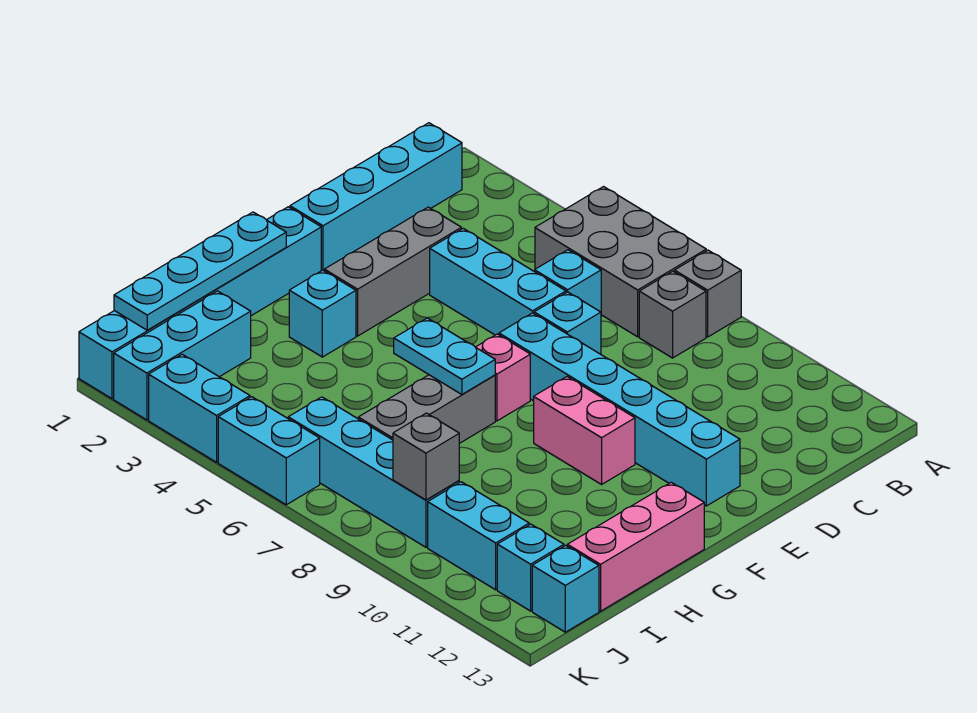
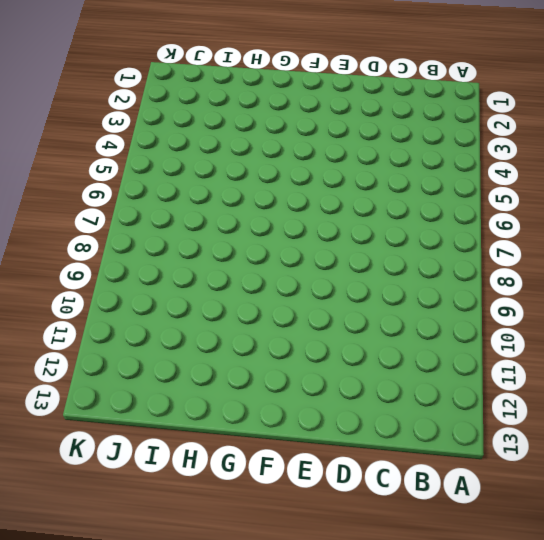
none -> grey 2x3 brick [535,187,706,337]
none -> grey 1x1 brick [675,250,741,337]
none -> cyan 1x4 brick [290,123,462,271]

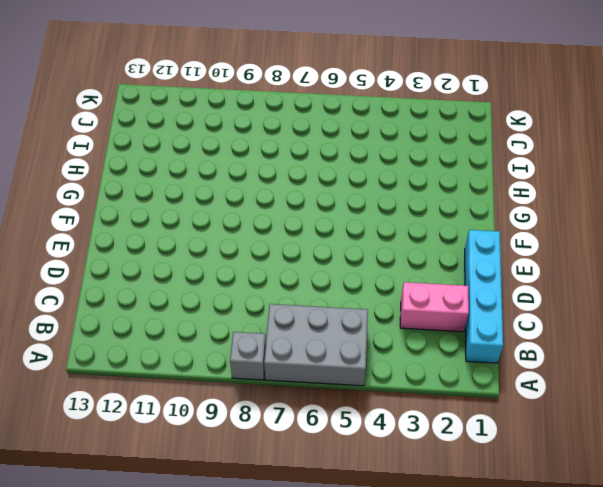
pink 1x2 brick [400,282,469,332] -> pink 1x2 brick moved to [534,377,635,484]
none -> grey 1x1 brick [639,271,706,358]
none -> cyan 1x1 brick [535,250,601,312]
none -> grey 1x3 brick [324,207,461,336]

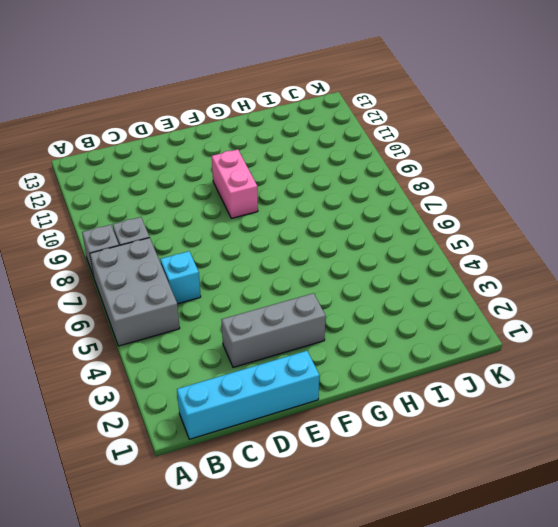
none -> cyan 1x3 brick [430,229,566,335]
none -> cyan 1x1 brick [534,292,601,354]
none -> cyan 1x6 brick [499,313,740,506]

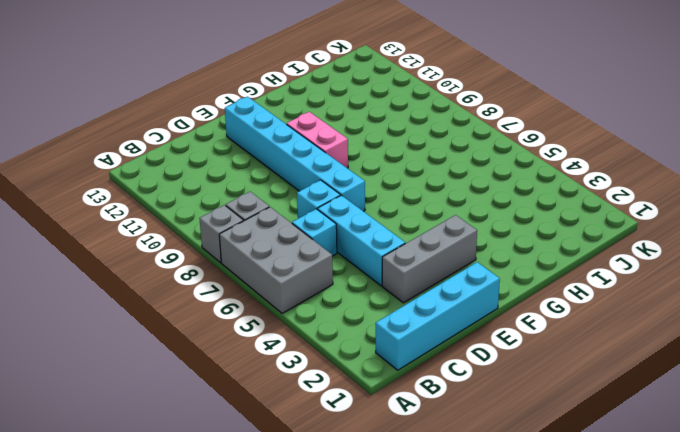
none -> cyan 1x6 brick [79,207,321,399]
none -> pink 1x1 brick [476,334,530,421]
none -> cyan 1x1 brick [289,270,356,357]

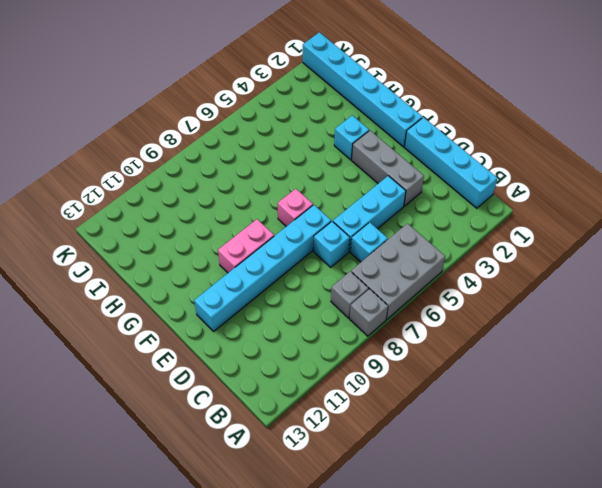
none -> grey 1x3 brick [358,375,495,443]
none -> pink 1x3 brick [567,482,704,611]
none -> cyan 1x3 brick [114,291,251,420]

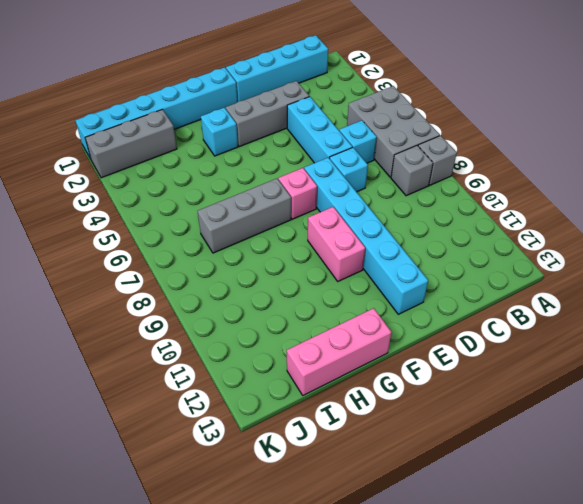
grey 1x3 brick [85,109,177,178] -> cyan 1x3 brick [114,291,251,420]
none -> cyan 1x4 brick [288,397,459,547]
none -> cyan 1x2 brick [428,482,529,590]
none -> cyan 1x1 brick [497,524,564,611]

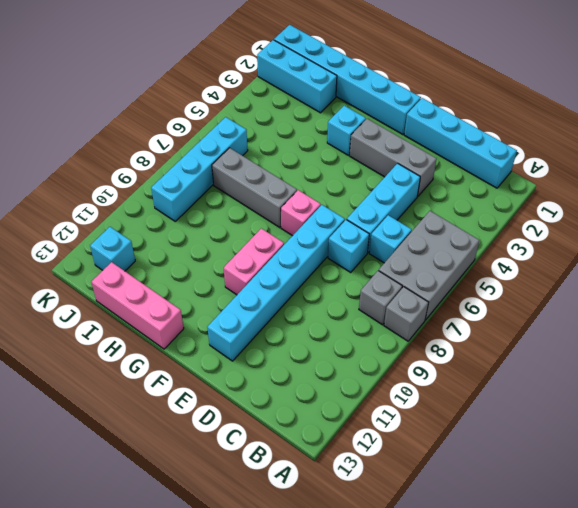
none -> cyan 1x2 brick [428,482,529,590]
none -> cyan 1x1 brick [532,545,599,632]
none -> cyan 1x2 brick [149,354,250,462]

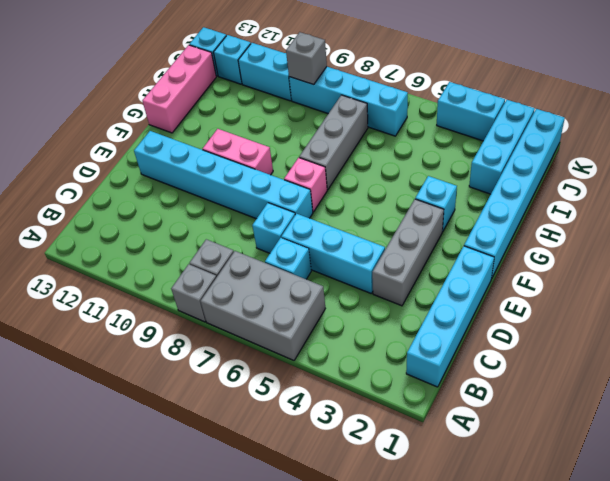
none -> cyan 1x2 brick [218,397,320,505]
none -> cyan 1x4 plate [114,212,286,330]
none -> cyan 1x2 plate [394,318,495,394]

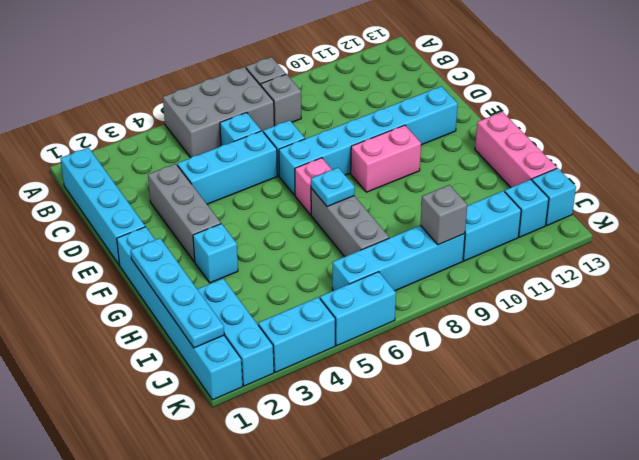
cyan 1x1 plate [311,168,355,207] -> cyan 1x2 plate [394,318,495,394]

